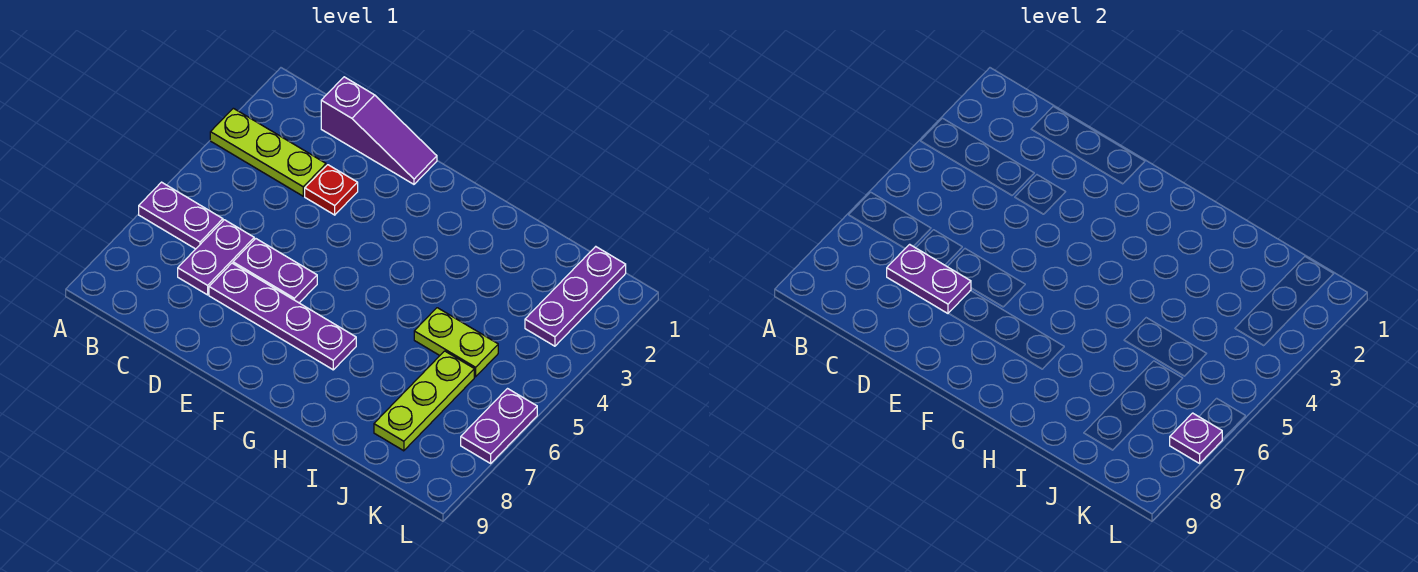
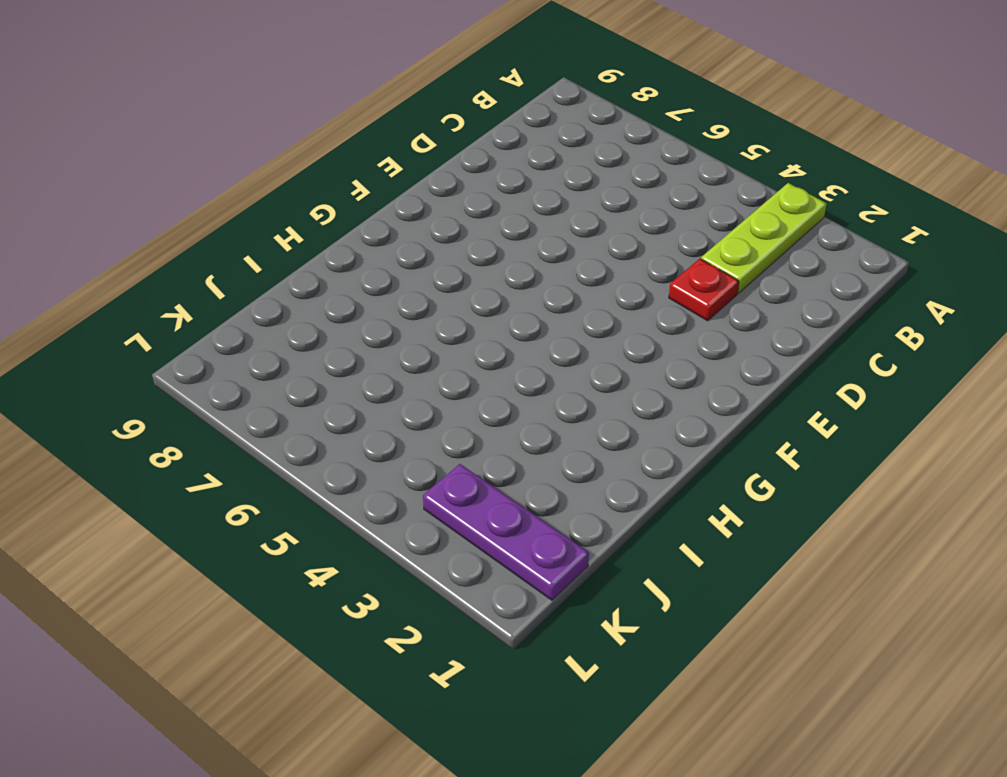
none -> purple 1x2 plate [139,182,223,249]
none -> purple 1x3 slope [321,77,437,184]
none -> purple 1x2 plate [178,220,254,295]

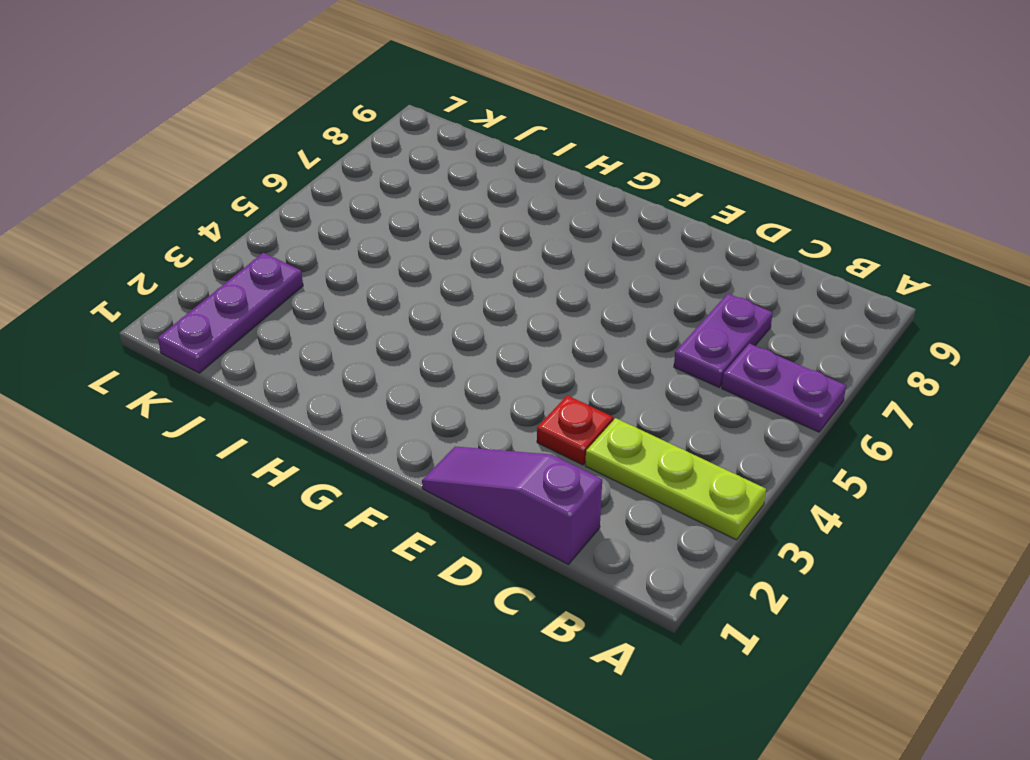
none -> purple 1x2 plate [233,239,317,303]
none -> purple 1x4 plate [209,263,356,370]
none -> lime 1x2 plate [414,308,498,377]

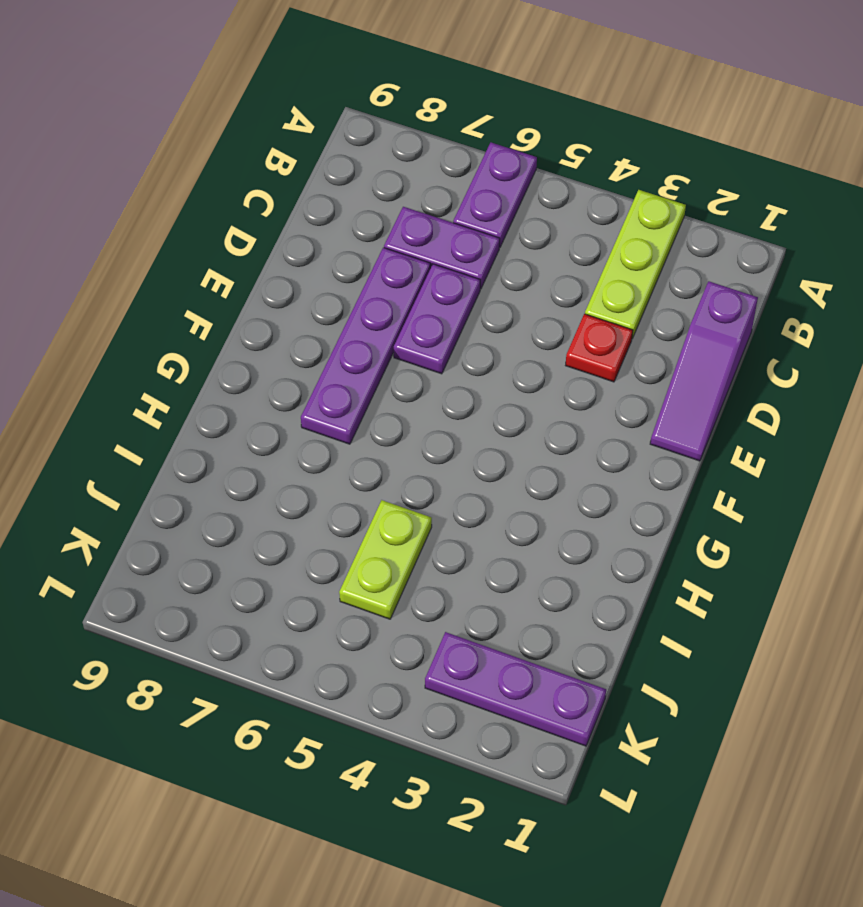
none -> lime 1x3 plate [374,351,474,451]
none -> purple 1x2 plate [461,389,537,463]
none -> purple 1x2 plate [887,244,971,313]

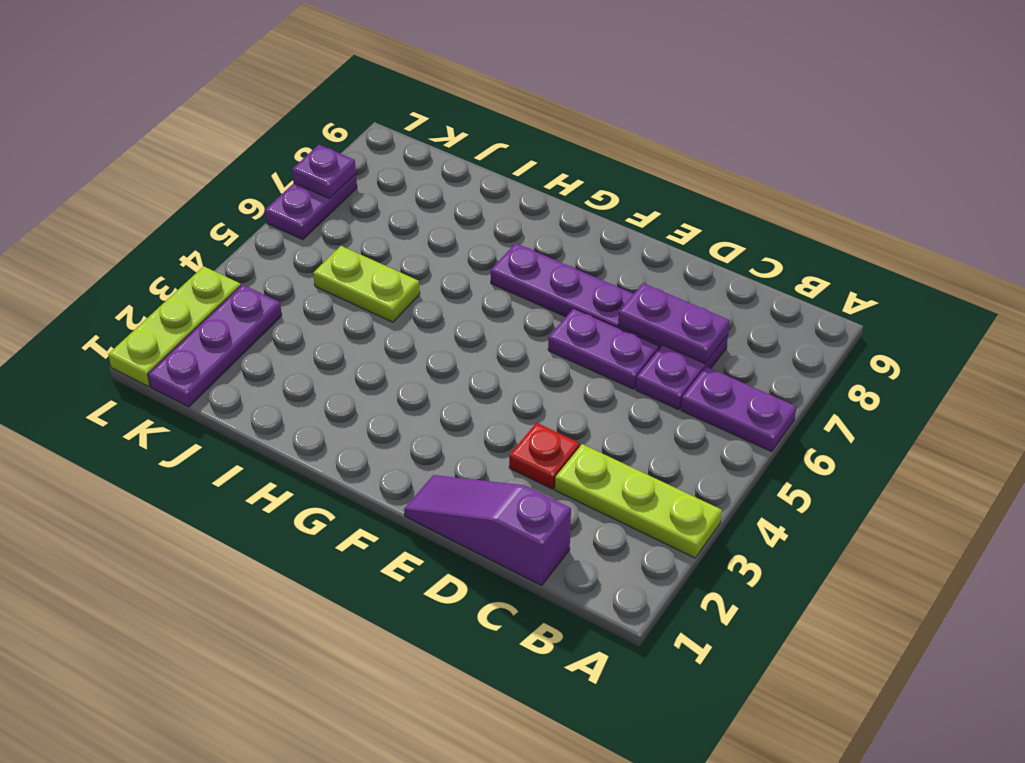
lime 1x3 plate [108,266,241,386] -> lime 1x3 plate moved to [374,351,474,451]

